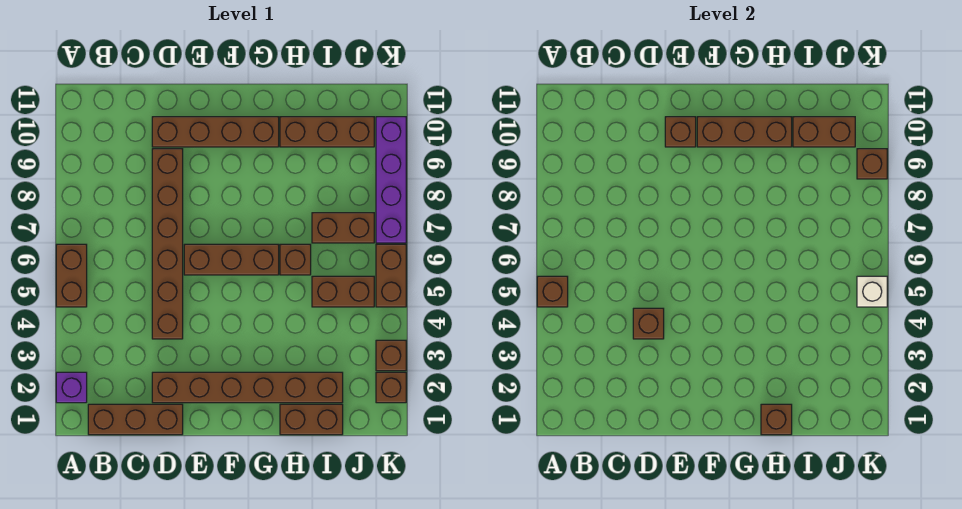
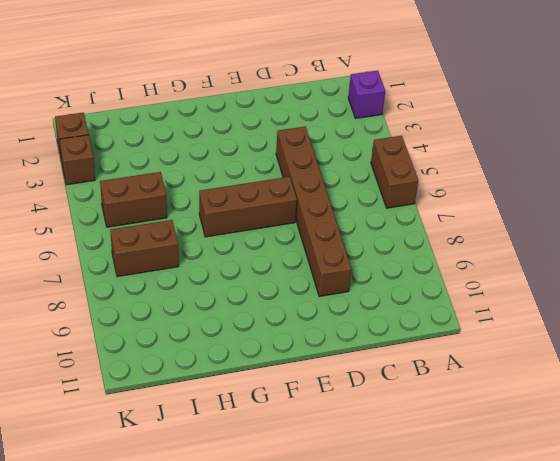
none -> brown 1x3 brick [88,404,183,435]
none -> brown 1x6 brick [152,372,343,403]
none -> brown 1x4 brick [152,117,279,147]

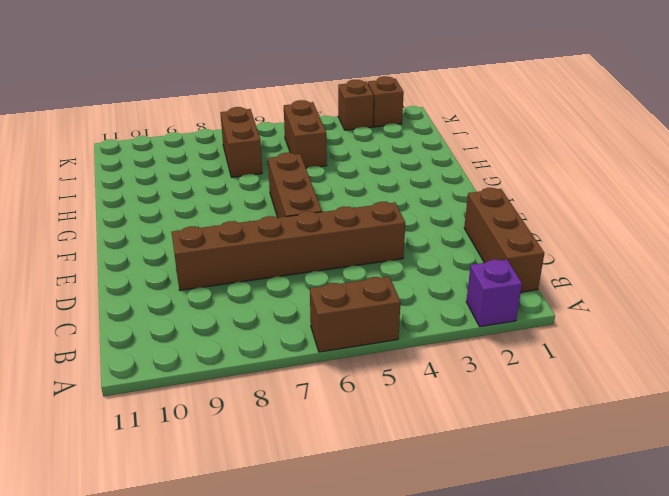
none -> brown 1x6 brick [152,372,343,403]
none -> brown 1x4 brick [152,117,279,147]
none -> brown 1x2 brick [280,404,343,435]

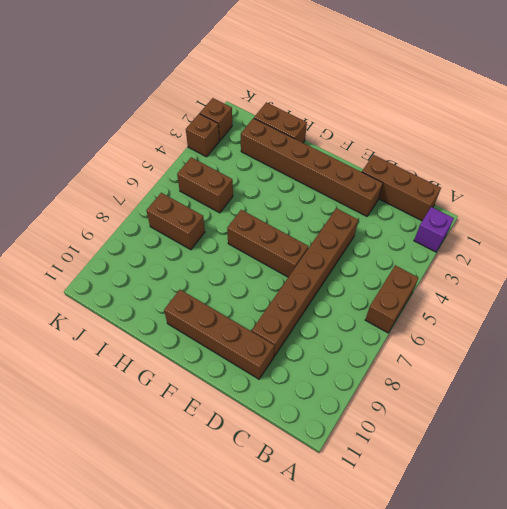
none -> brown 1x1 brick [280,244,311,275]
none -> brown 1x3 brick [280,117,374,147]
none -> brown 1x2 brick [376,244,406,307]

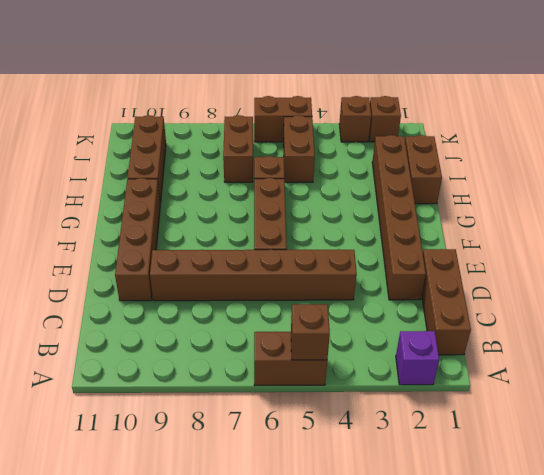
none -> purple 1x4 brick [376,117,406,243]
none -> brown 1x1 brick [633,308,664,339]
none -> brown 1x1 brick [665,117,696,147]

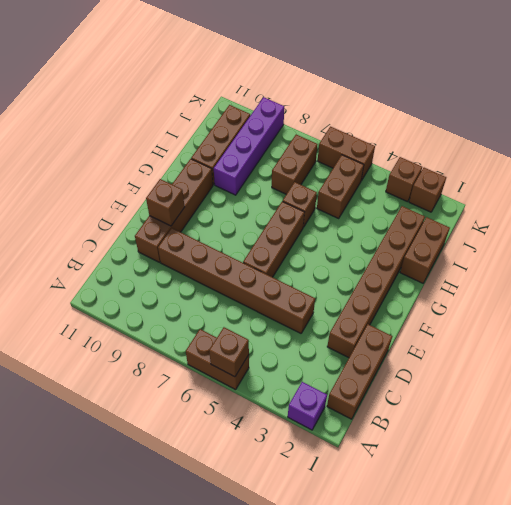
purple 1x4 brick [214,97,284,195] -> purple 1x4 brick turned to [376,117,406,243]
none -> brown 1x1 brick [633,308,664,339]
none -> brown 1x3 brick [697,117,792,147]
none -> brown 1x1 brick [761,404,792,435]

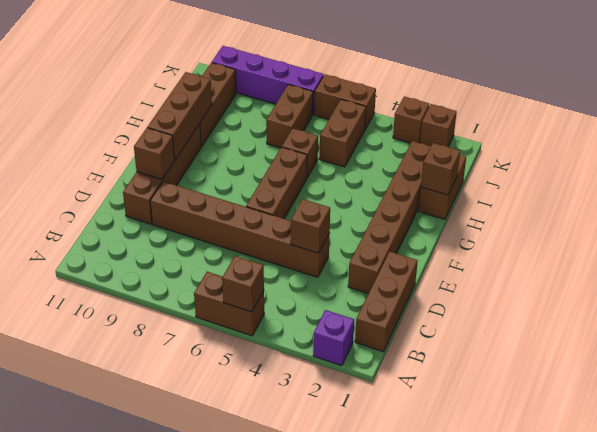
none -> brown 1x2 brick [793,117,855,147]
none -> white 1x1 brick [857,276,887,307]
none -> brown 1x1 brick [857,149,887,179]

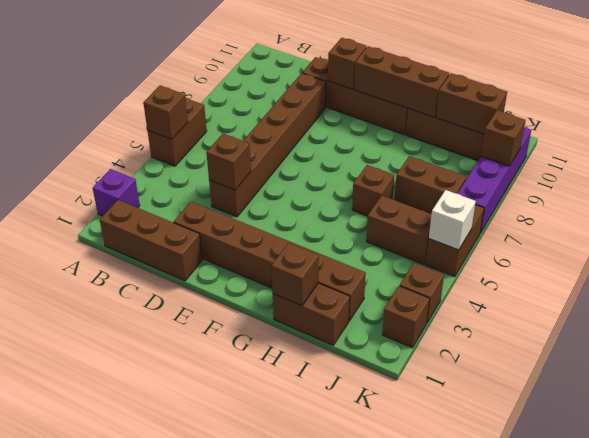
none -> brown 1x3 brick [184,244,279,275]

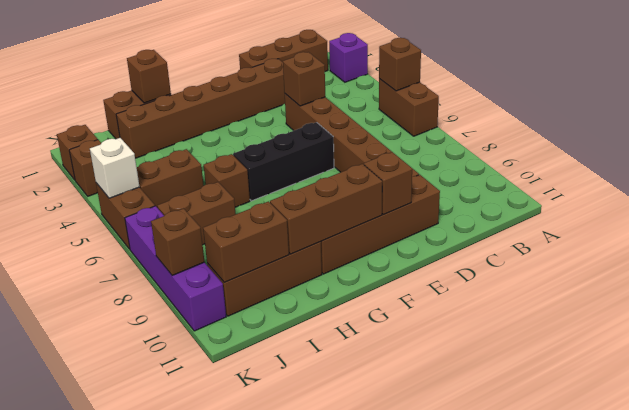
black 1x3 brick [233,122,334,201] -> brown 1x3 brick [184,244,279,275]

